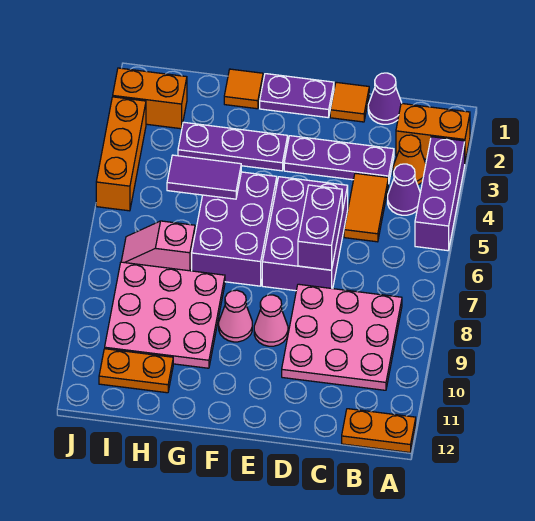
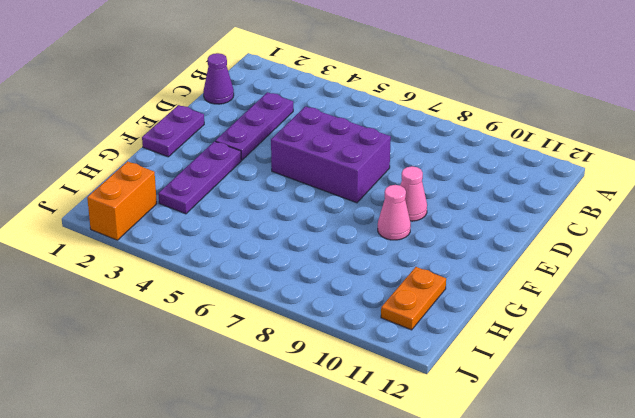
none -> orange 1x2 brick [396,103,470,161]
none -> purple 1x3 brick [415,137,465,251]
none -> orange 1x2 plate [342,409,416,453]

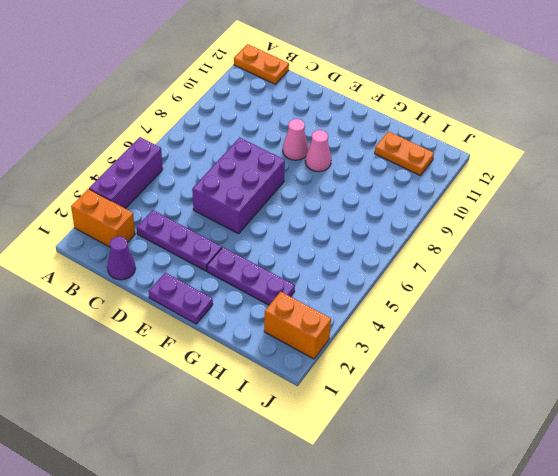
none -> orange 1x1 cone [393,135,426,185]
none -> purple 1x1 cone [388,164,420,215]
none -> pink 3x3 plate [282,284,402,390]

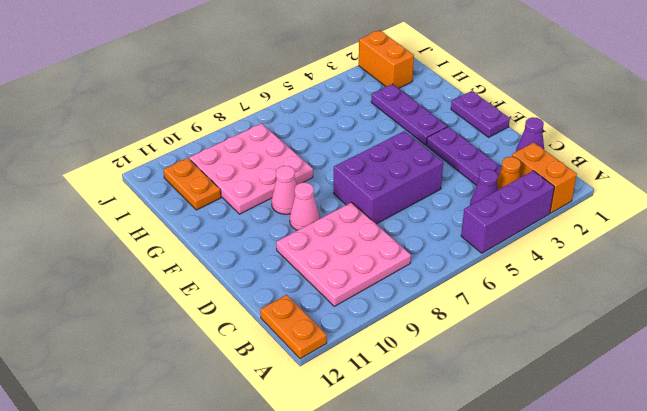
none -> orange 1x2 tile [344,173,388,242]
none -> orange 1x1 tile [330,82,369,122]
none -> purple 2x3 brick [192,172,277,286]

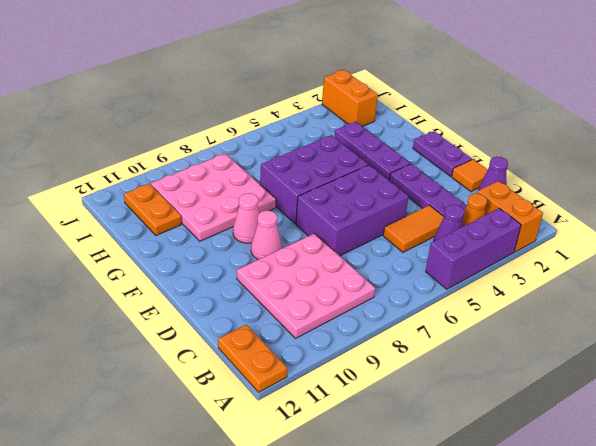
none -> orange 1x1 tile [224,69,263,109]
none -> pink 1x2 slope [121,221,195,271]
none -> orange 1x3 brick [96,97,146,211]

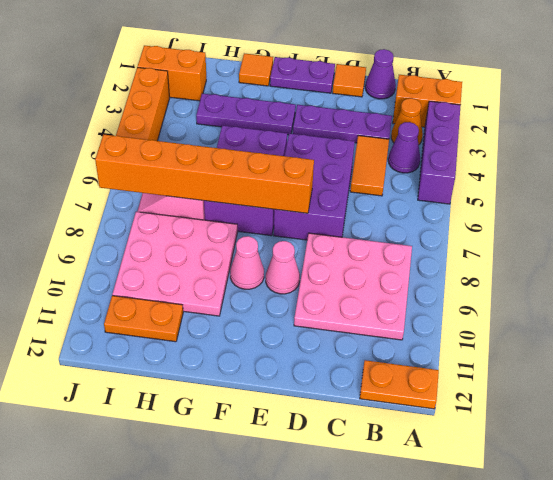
orange 1x6 brick [95,134,314,213] -> none
none -> purple 1x2 brick [298,185,342,270]
none -> purple 1x2 tile [167,155,241,199]

